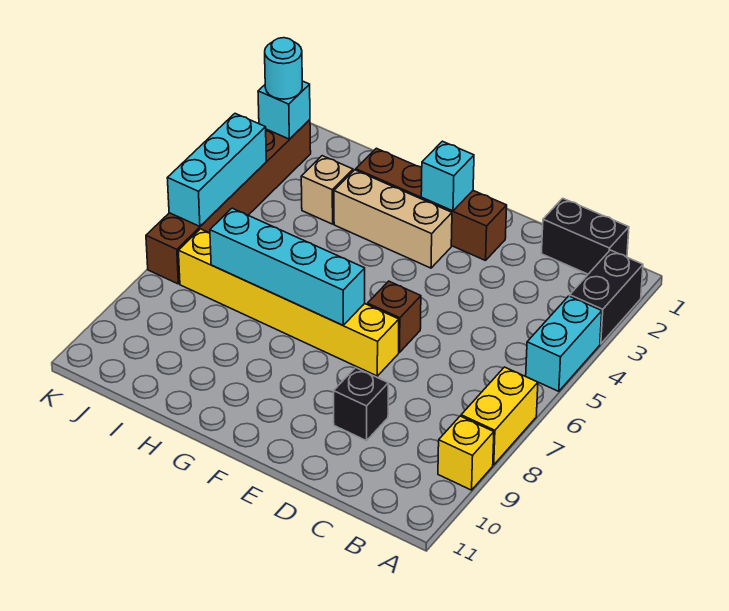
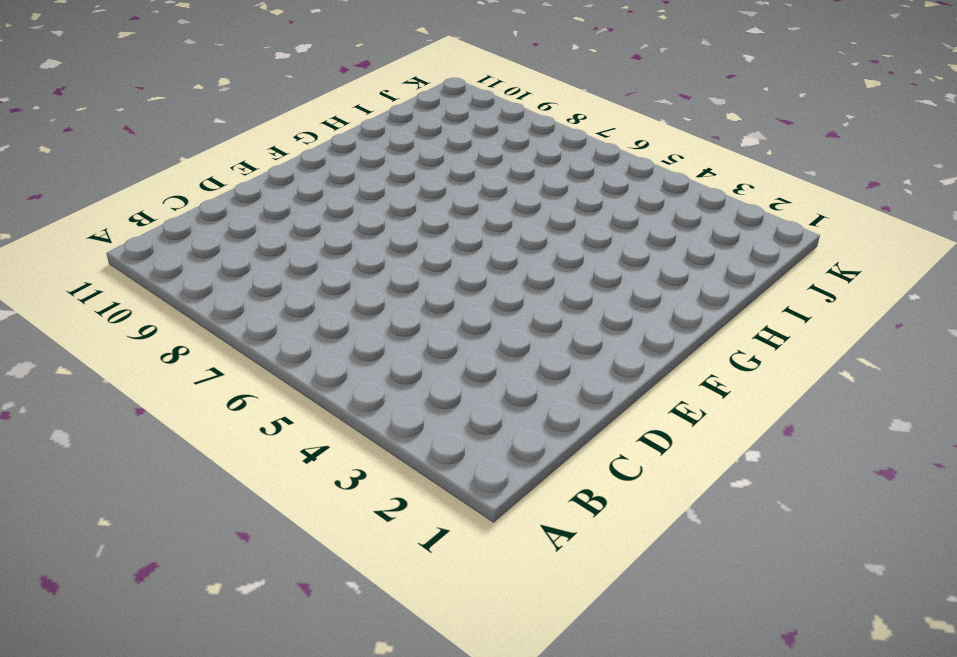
none -> black 1x2 brick [570,250,643,344]
none -> cyan 1x2 brick [526,296,602,391]
none -> yellow 1x2 brick [461,367,538,465]

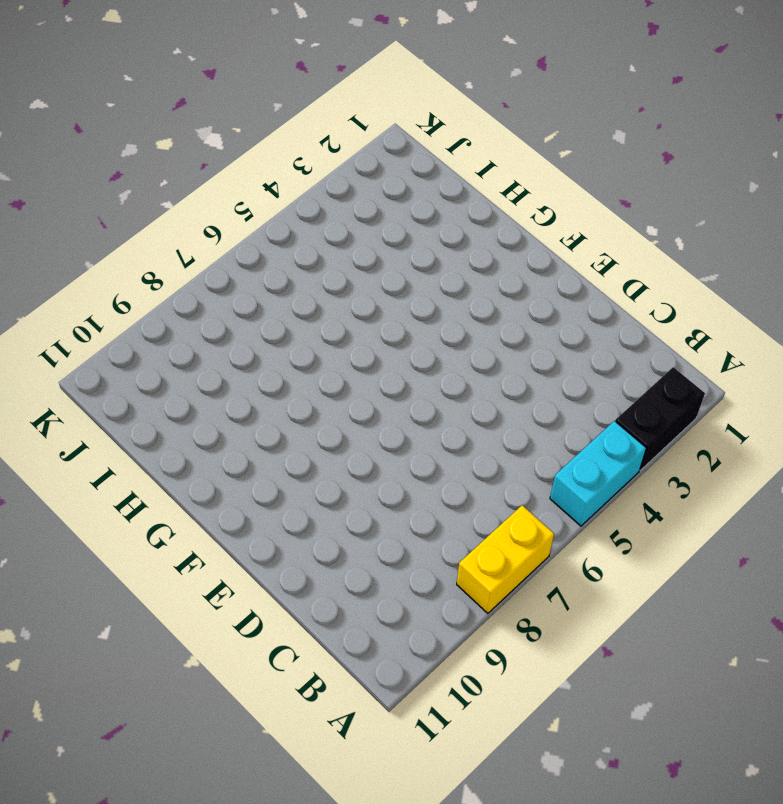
none -> yellow 1x1 brick [438,416,494,490]
none -> black 1x2 brick [541,198,629,274]
none -> black 1x1 brick [334,368,388,441]

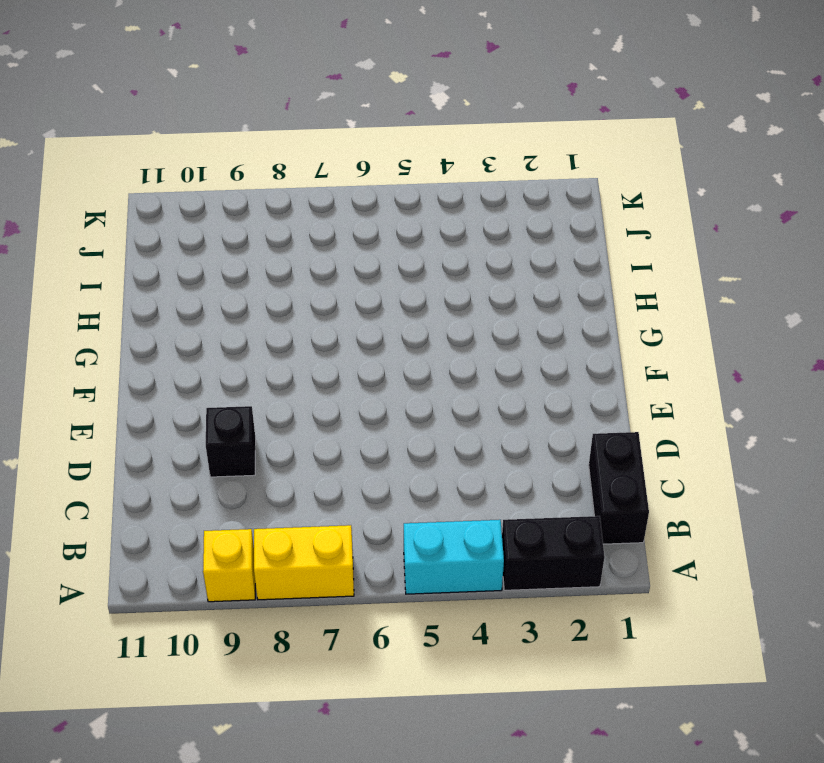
none -> brown 1x4 brick [356,148,507,261]
none -> brown 1x1 brick [368,281,421,352]
none -> yellow 1x6 brick [178,229,399,376]

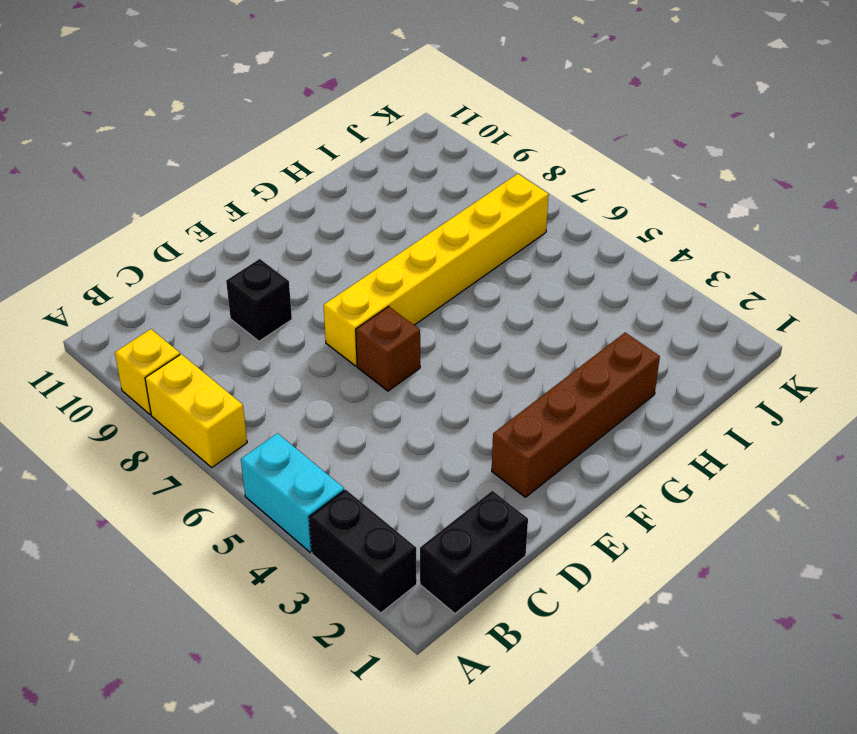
none -> tan 1x3 brick [334,170,452,268]
none -> tan 1x1 brick [301,156,353,224]
none -> brown 1x6 brick [146,120,311,284]

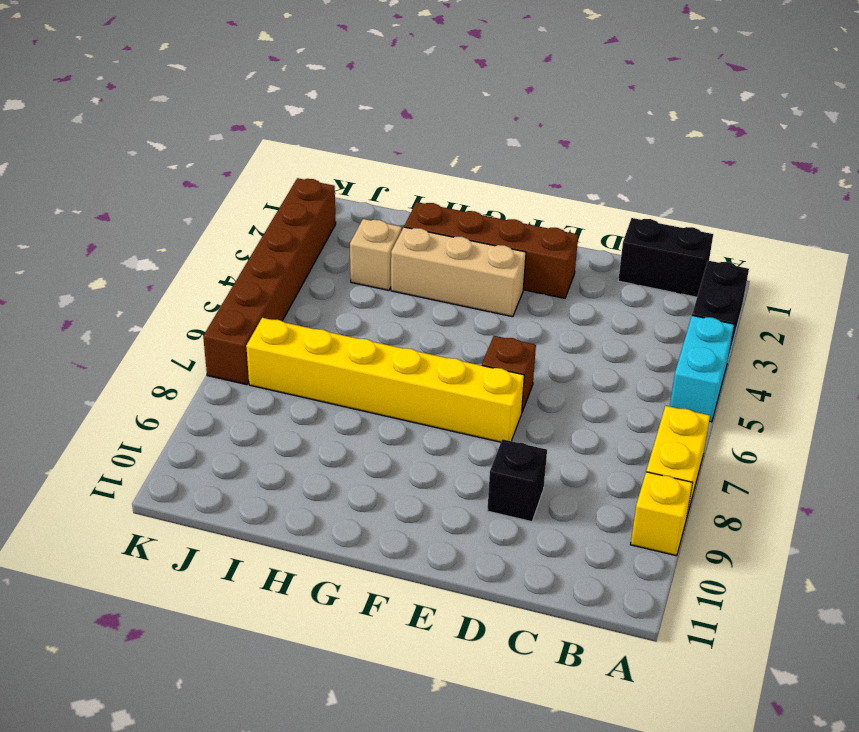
none -> cyan 1x1 brick [421,141,474,211]
none -> cyan 1x4 brick [210,208,365,325]
none -> cyan 1x1 brick [258,81,310,139]

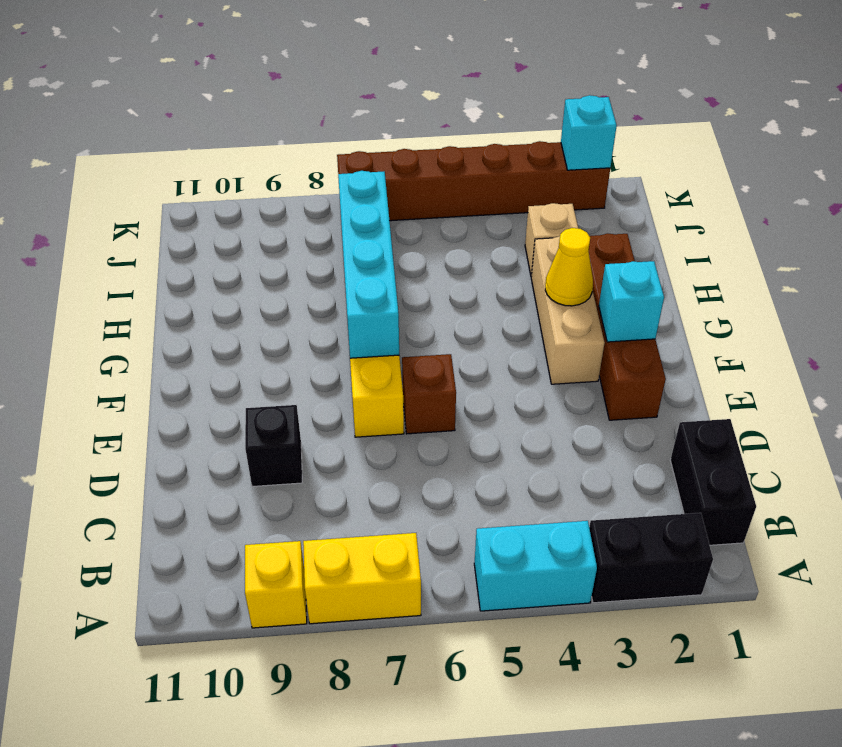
yellow 1x1 cone [545,228,593,306] -> none
none -> cyan 1x3 brick [167,114,266,226]
none -> cyan 1x1 round brick [265,38,302,99]

